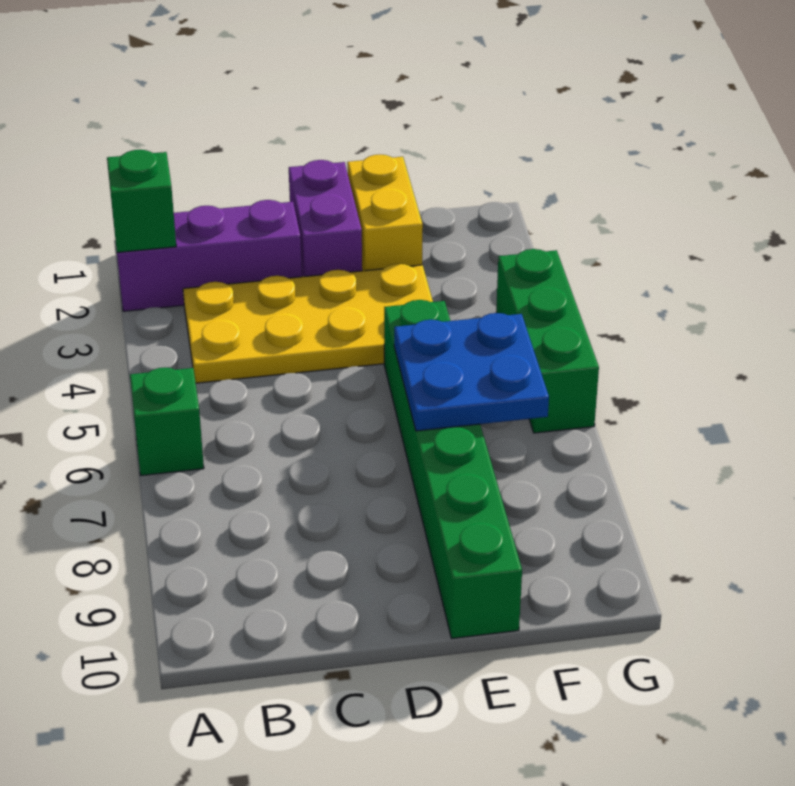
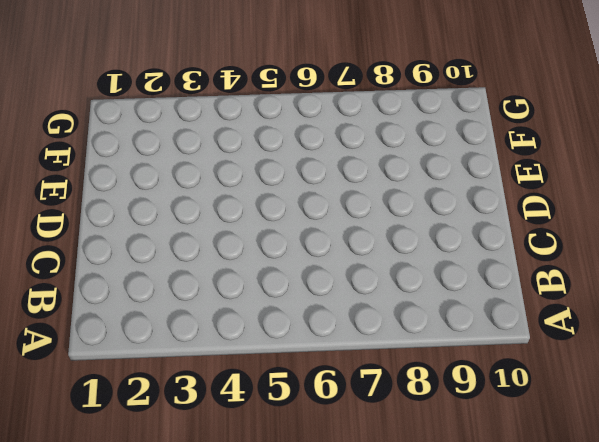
none -> purple 1x3 brick [117,200,302,311]
none -> green 1x1 brick [130,368,204,476]

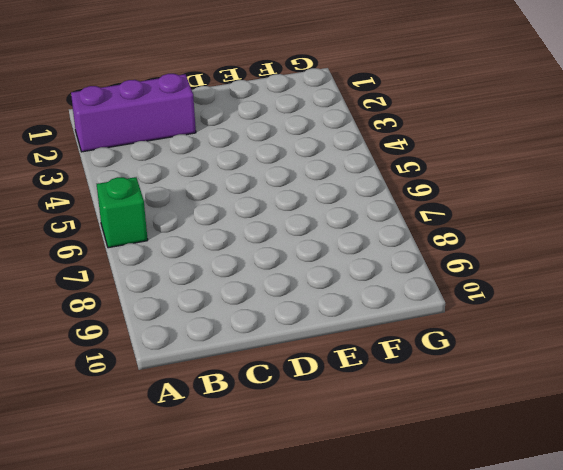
none -> yellow 2x4 plate [183,264,433,383]
none -> purple 1x2 brick [289,160,362,277]

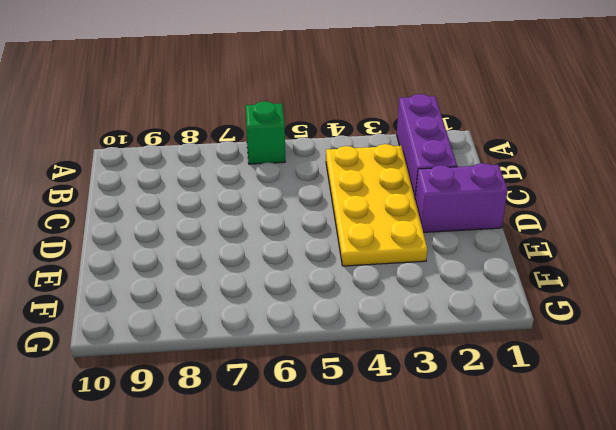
none -> yellow 1x2 brick [347,154,423,271]
none -> green 1x6 brick [384,300,522,638]

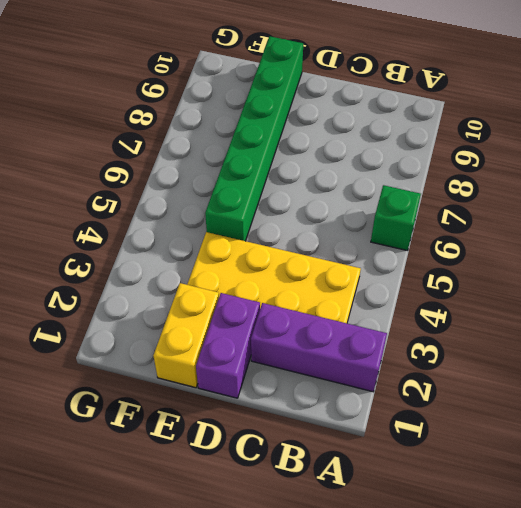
none -> green 1x3 brick [496,249,599,433]
none -> green 1x1 brick [107,150,176,252]

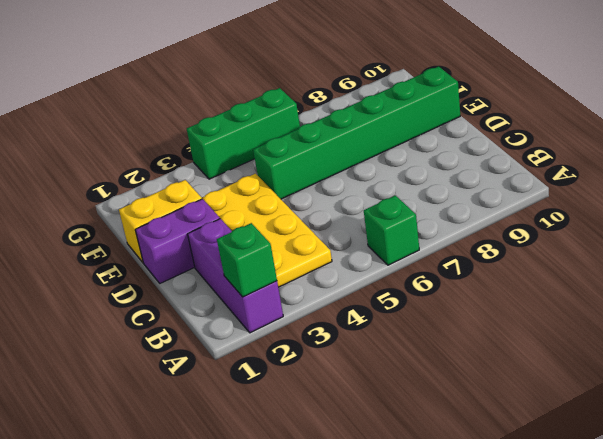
none -> blue 2x2 plate [394,313,549,431]

